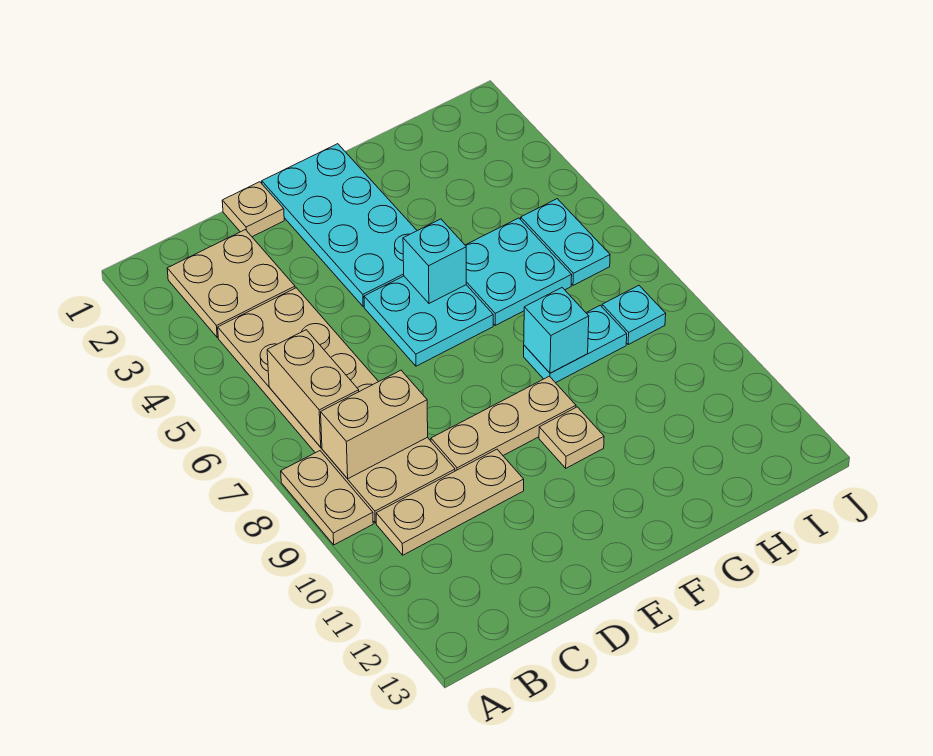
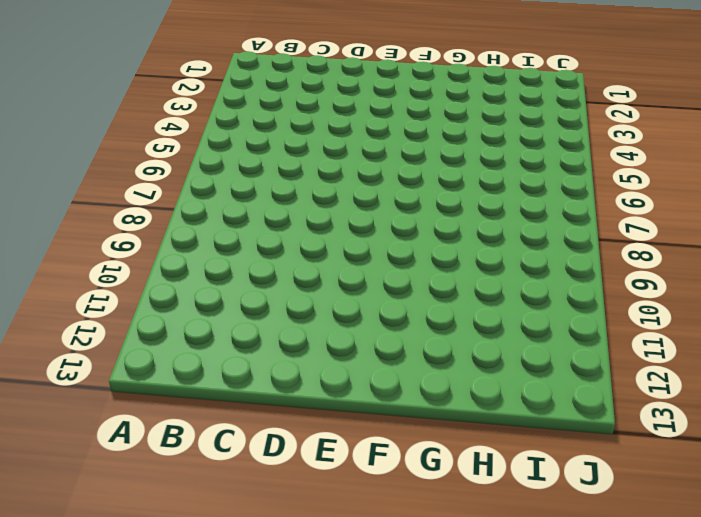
none -> tan 1x2 plate [281,451,373,545]
none -> tan 2x2 plate [167,230,295,337]
none -> tan 2x6 plate [218,288,455,523]

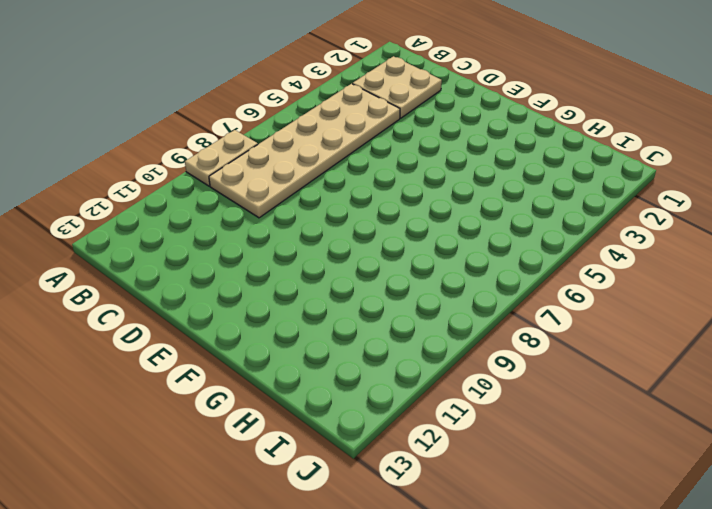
none -> tan 1x3 plate [376,449,524,555]
none -> tan 1x1 plate [222,182,284,237]
none -> tan 1x3 plate [431,376,576,471]

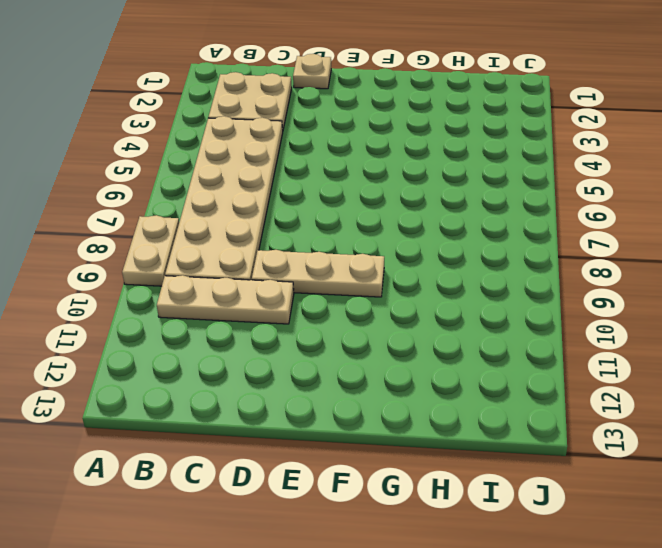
none -> cyan 2x4 plate [262,144,417,307]
none -> cyan 2x2 plate [364,276,493,366]
none -> tan 1x1 plate [539,407,604,468]

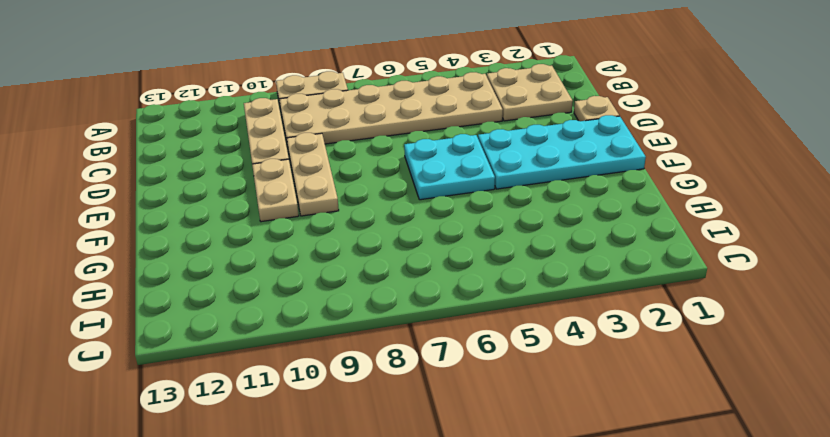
tan 1x2 plate [252,159,299,222] -> tan 1x1 plate [539,407,604,468]
none -> cyan 2x2 plate [465,218,572,325]
none -> cyan 1x2 plate [524,305,627,383]
none -> cyan 1x2 plate [521,199,610,285]

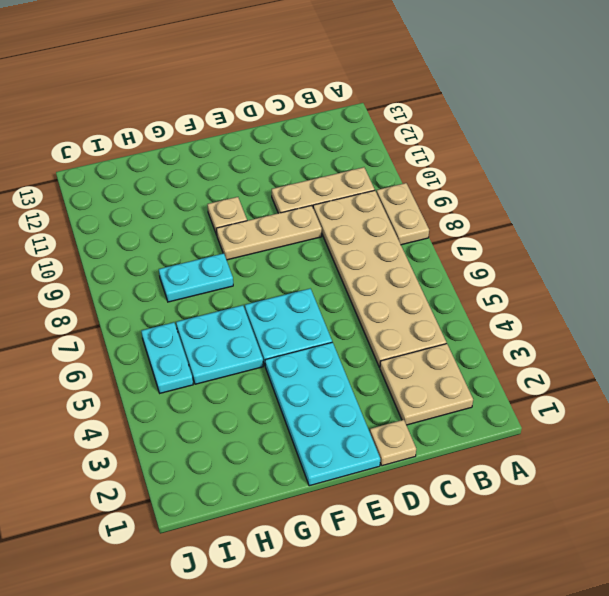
none -> cyan 1x1 plate [602,285,666,345]
none -> tan 1x2 brick [267,330,359,447]
none -> tan 1x2 brick [321,370,428,479]

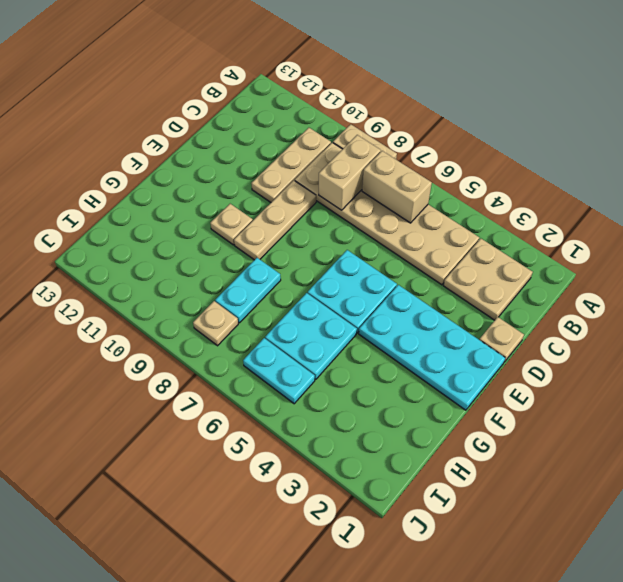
tan 1x1 plate [193,301,238,346] -> cyan 1x1 plate [602,285,666,345]
none -> cyan 1x1 brick [403,219,466,303]
none -> cyan 1x1 brick [524,288,589,373]

